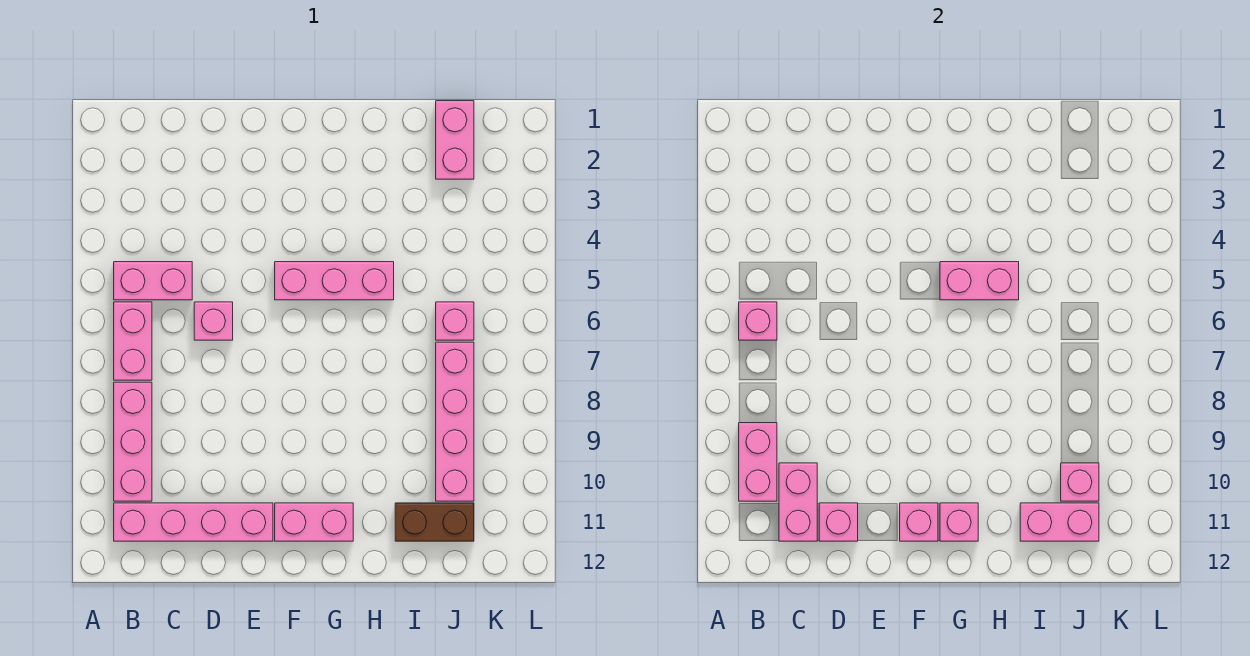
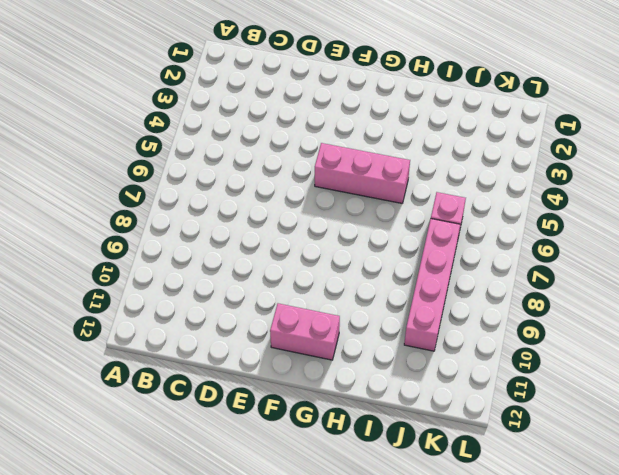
none -> pink 1x2 brick [114,262,192,300]
none -> pink 1x2 brick [114,302,152,380]
none -> pink 1x3 brick [114,382,152,501]

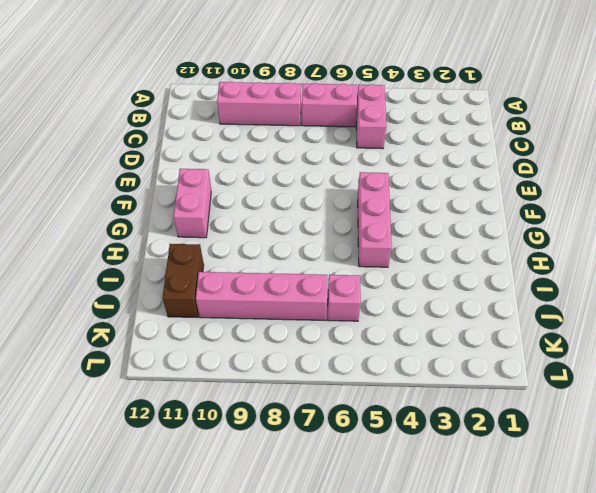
none -> pink 1x4 brick [114,503,273,541]
none -> pink 1x1 brick [194,302,233,340]
none -> pink 1x2 brick [436,101,474,179]

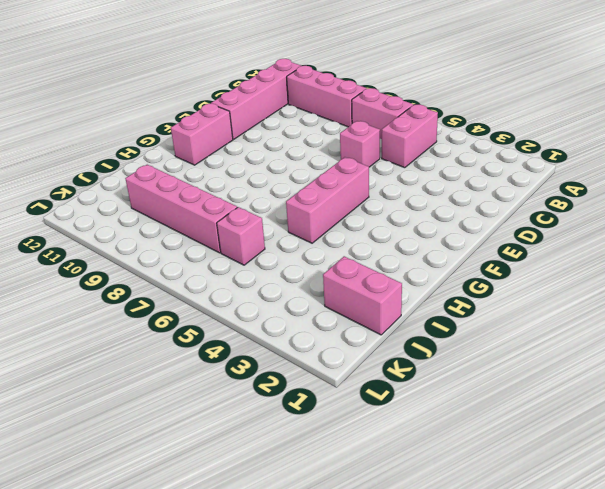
none -> brown 1x2 brick [395,503,474,541]
none -> pink 1x1 brick [739,302,777,340]
none -> pink 1x2 brick [739,423,777,501]

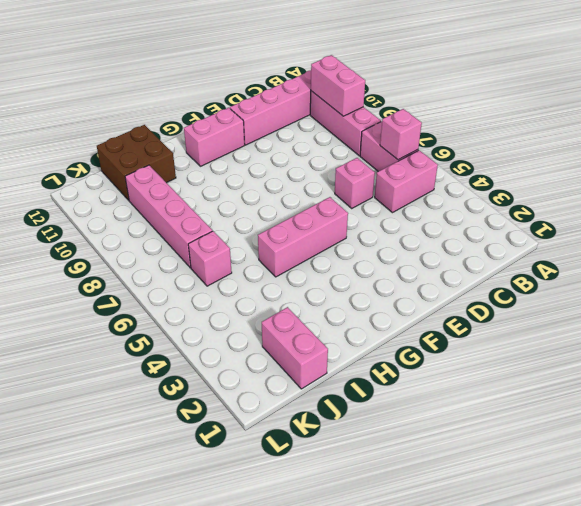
brown 2x2 brick [97,125,176,200] -> brown 1x2 brick [395,503,474,541]
none -> pink 1x2 brick [779,463,817,541]
none -> pink 1x1 brick [819,503,858,541]
none -> pink 1x1 brick [900,503,938,541]

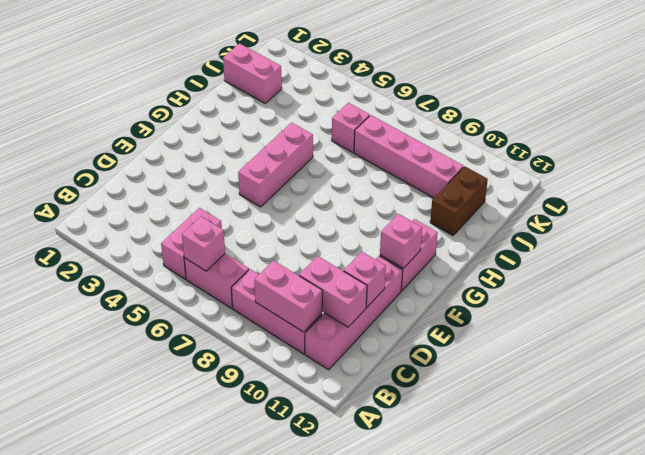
none -> pink 1x1 brick [194,302,233,340]
none -> pink 1x2 brick [940,262,1019,300]
none -> pink 1x1 brick [940,503,978,541]

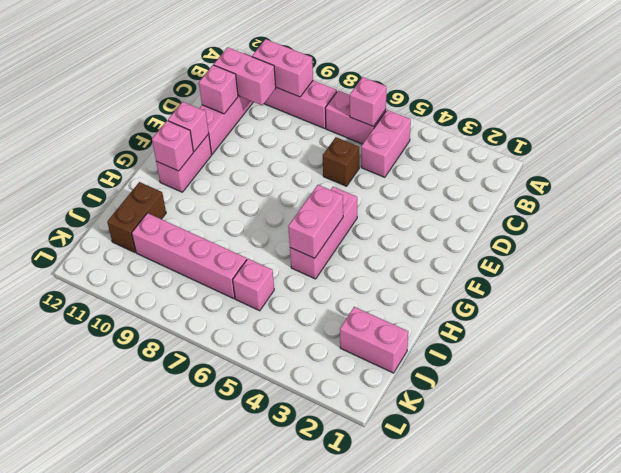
brown 1x1 brick [323,137,359,186] -> pink 1x1 brick [194,302,233,340]
none -> pink 1x2 brick [1020,503,1099,541]
none -> pink 1x1 brick [1061,463,1099,501]

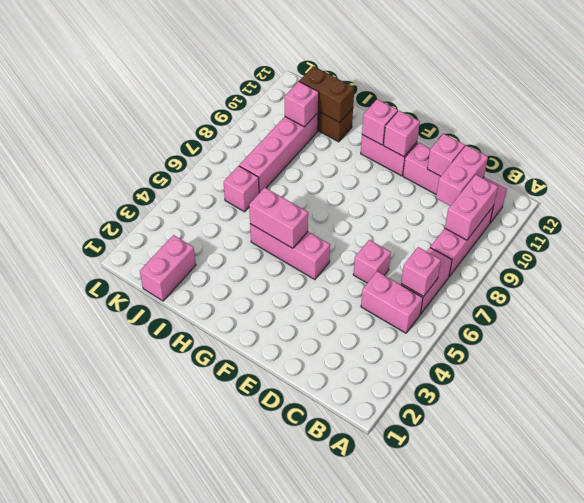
brown 1x2 brick [299,66,354,122] -> pink 1x2 brick [1020,503,1099,541]

